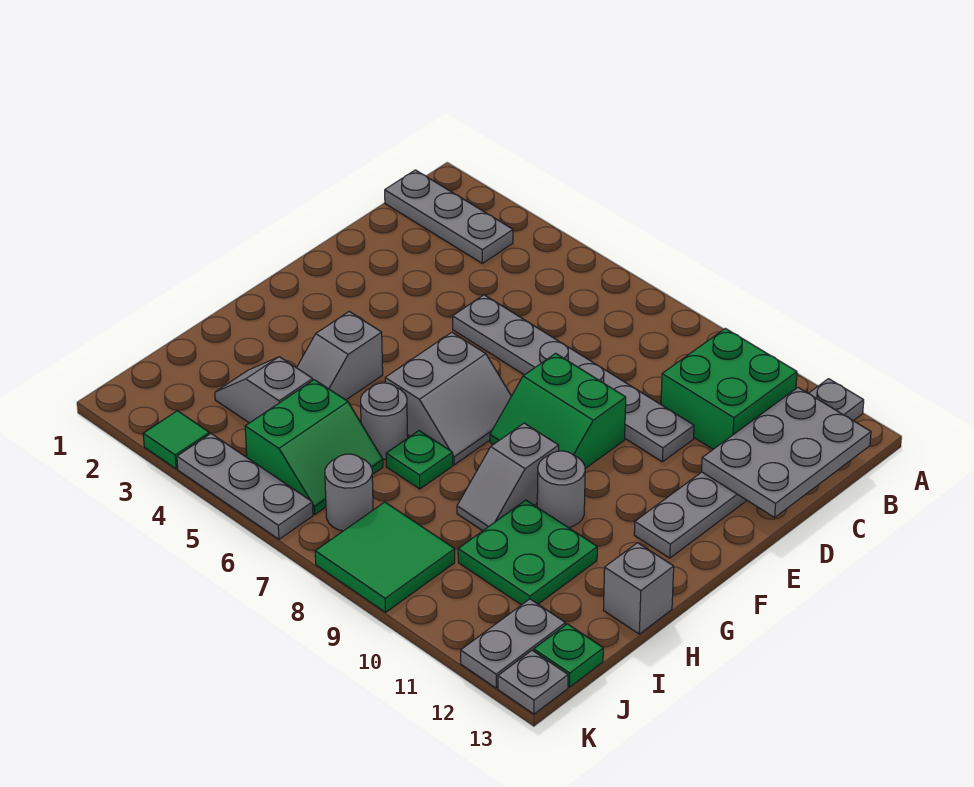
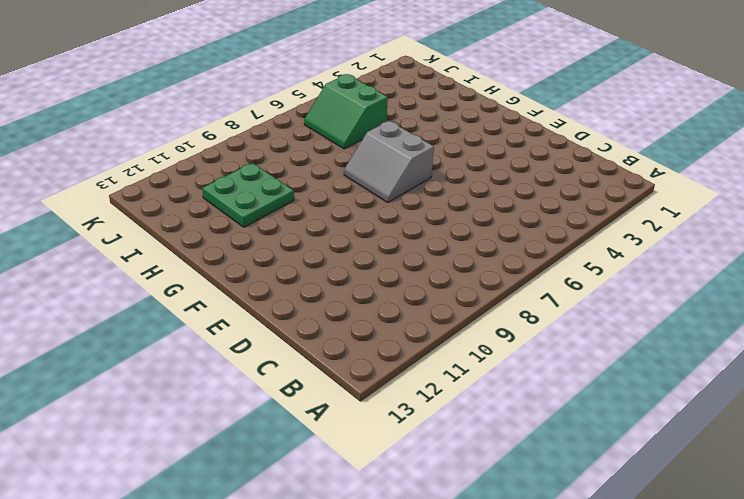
none -> grey 1x6 plate [634,379,864,558]
none -> grey 1x3 plate [385,170,513,263]
none -> green 2x2 brick [661,328,797,449]

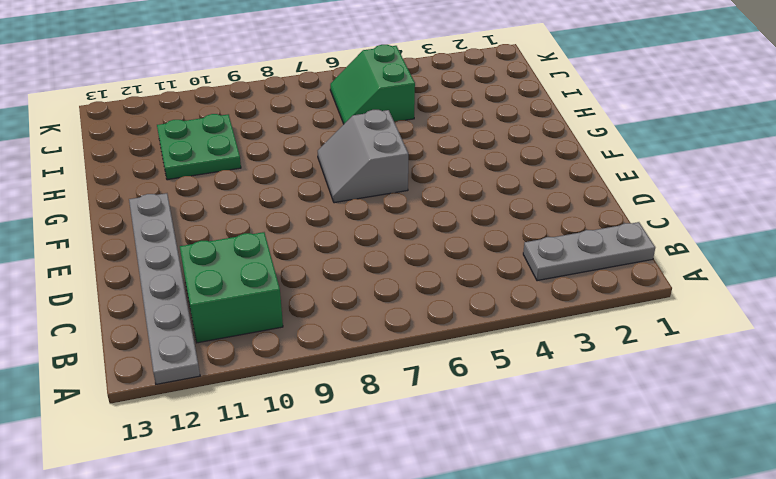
none -> grey 1x6 plate [453,295,694,462]
none -> green 2x2 slope [490,353,626,468]
none -> grey 1x2 slope [296,312,383,400]

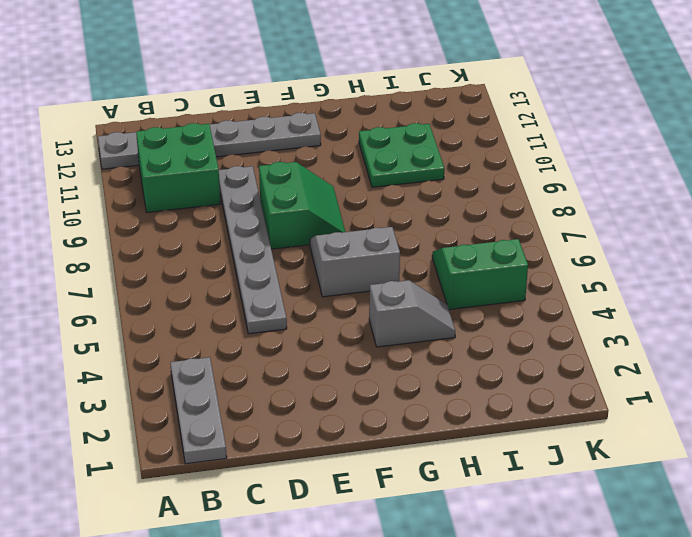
none -> grey 1x2 slope [457,423,559,531]
none -> grey 1x1 round brick [537,451,585,528]
none -> grey 1x1 round brick [361,383,408,459]

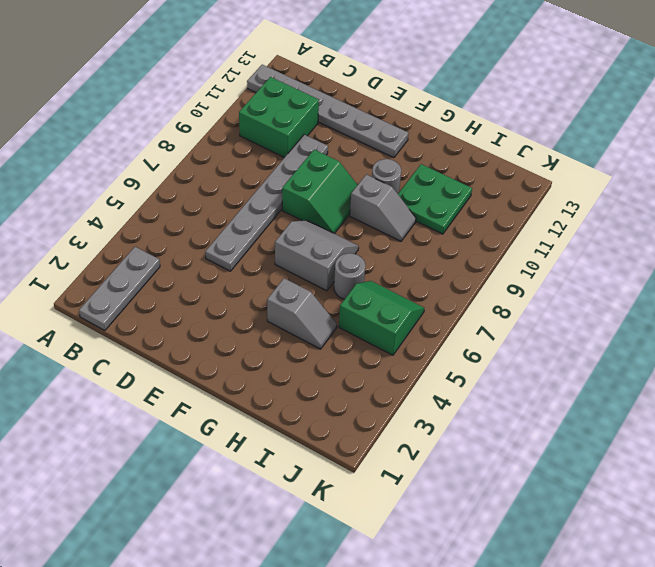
none -> green 1x1 plate [386,431,453,489]
none -> grey 1x1 brick [603,543,674,634]
none -> grey 1x2 slope [215,357,313,423]

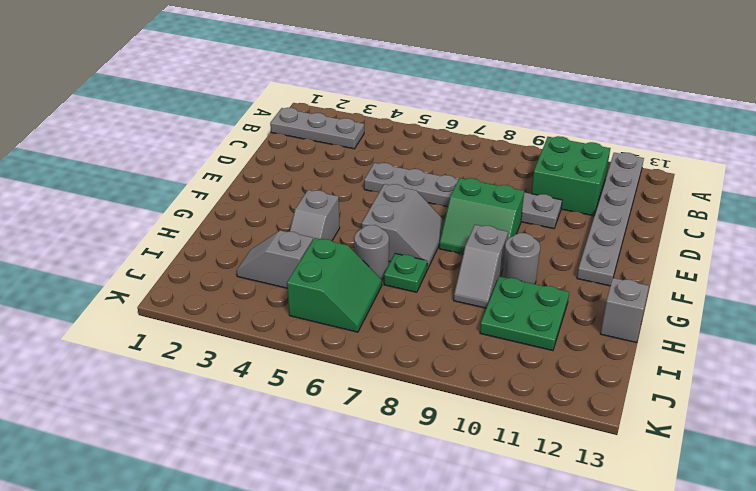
none -> grey 1x1 round brick [325,454,373,531]
none -> green 2x2 tile [315,502,455,612]
none -> grey 1x2 plate [461,599,566,688]

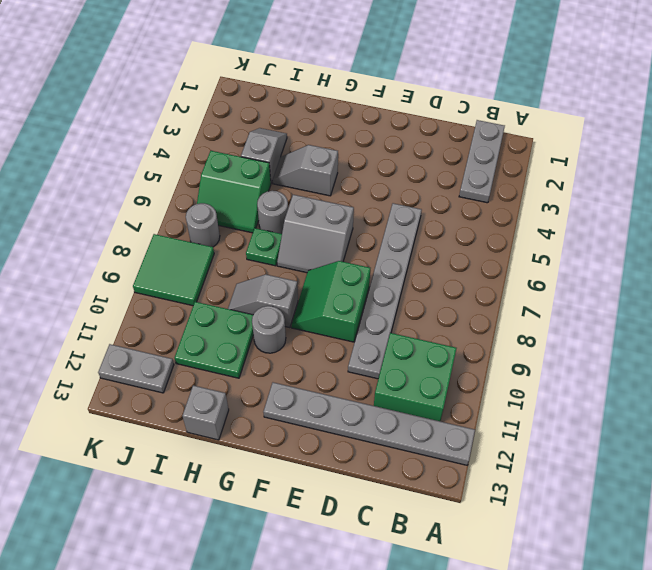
none -> green 1x1 plate [534,624,603,687]
none -> green 1x1 tile [143,411,209,469]
none -> grey 1x3 plate [177,434,313,539]

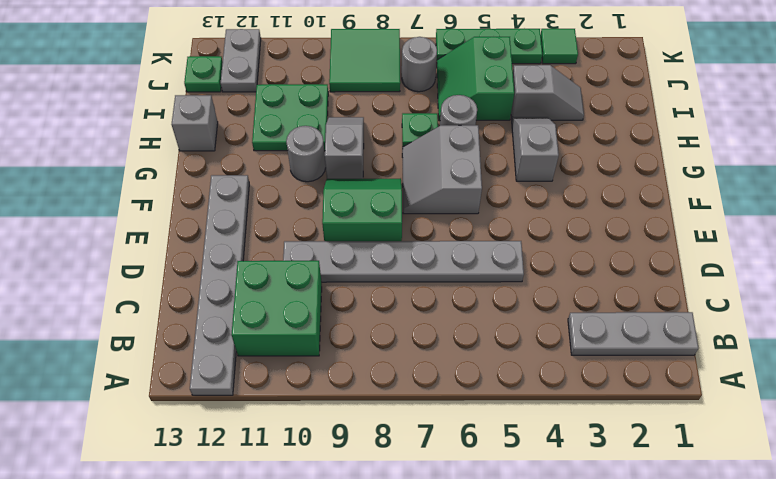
green 1x3 plate [436,28,542,64] -> grey 1x3 plate [177,434,313,539]
none -> grey 1x1 plate [498,650,568,714]
none -> grey 2x3 plate [702,388,871,517]

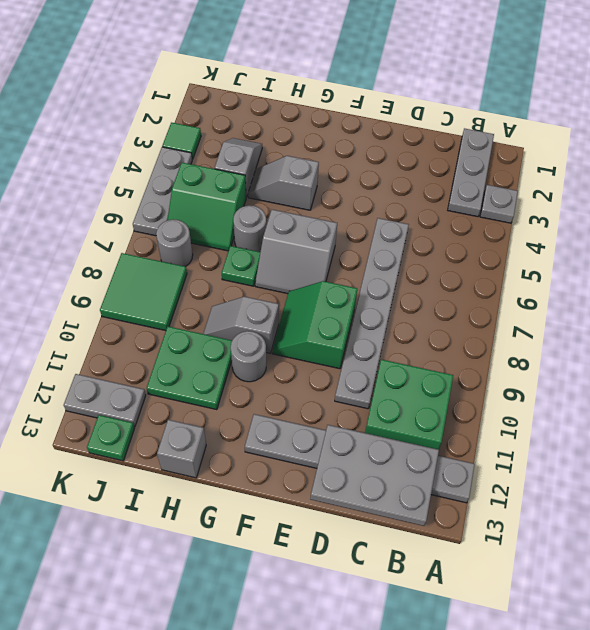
grey 1x1 plate [480,185,518,223] -> grey 1x1 plate moved to [498,650,568,714]

